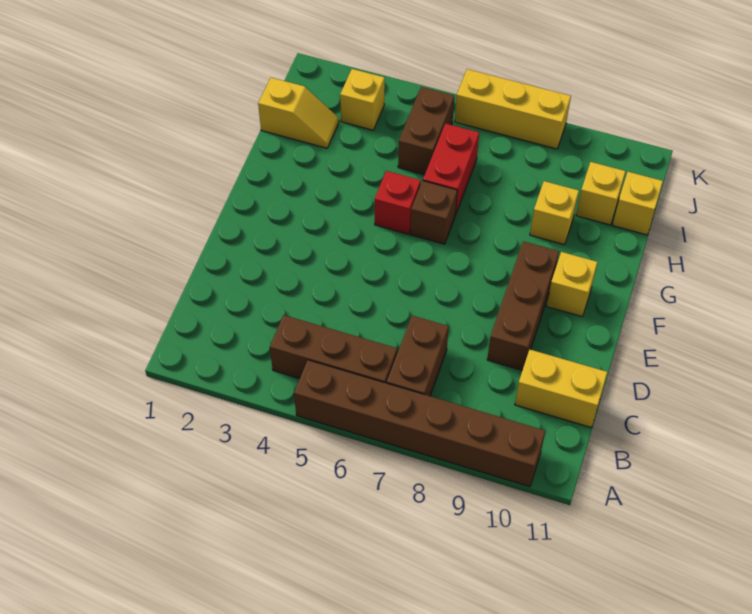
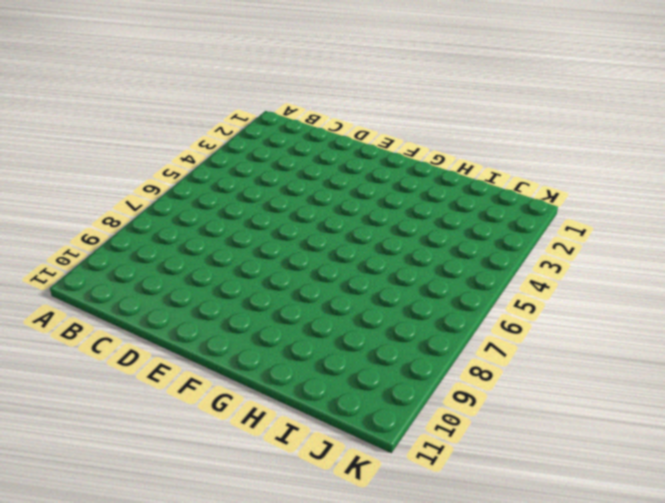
none -> brown 1x6 brick [294,360,545,487]
none -> brown 1x3 brick [270,315,397,383]
none -> brown 1x2 brick [387,316,449,396]

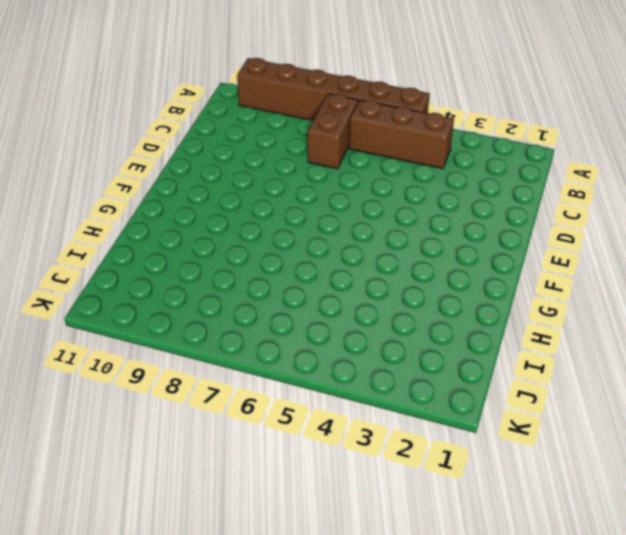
none -> yellow 1x2 brick [515,349,607,427]
none -> brown 1x3 brick [487,241,559,370]
none -> yellow 1x1 brick [547,252,598,316]

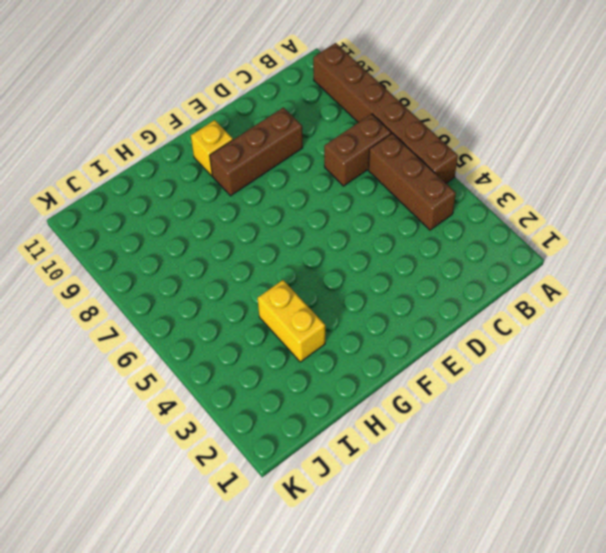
yellow 1x2 brick [258,280,325,362] -> yellow 1x2 brick moved to [515,349,607,427]
none -> red 1x1 brick [375,171,421,234]
none -> brown 1x1 brick [410,181,457,244]
none -> red 1x2 brick [423,124,479,215]

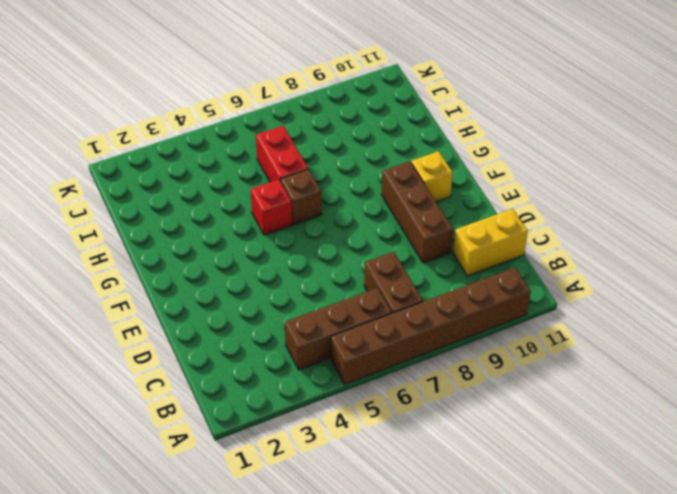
none -> yellow 1x1 brick [530,181,579,245]
none -> yellow 1x2 slope [258,78,339,148]
none -> brown 1x2 brick [398,87,454,175]

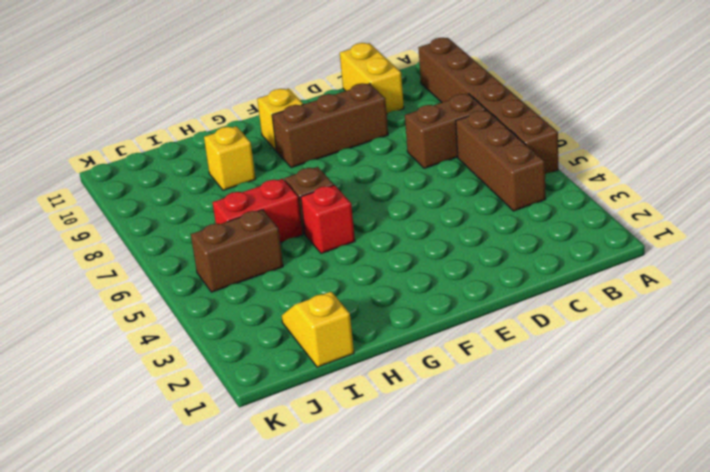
none -> yellow 1x1 brick [576,162,626,225]
none -> yellow 1x1 brick [613,172,663,235]
none -> yellow 1x1 brick [340,69,385,130]

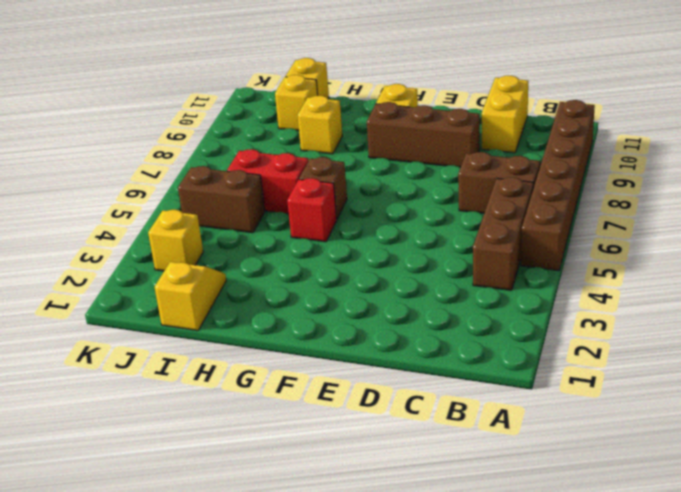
none -> yellow 1x3 brick [455,69,571,149]

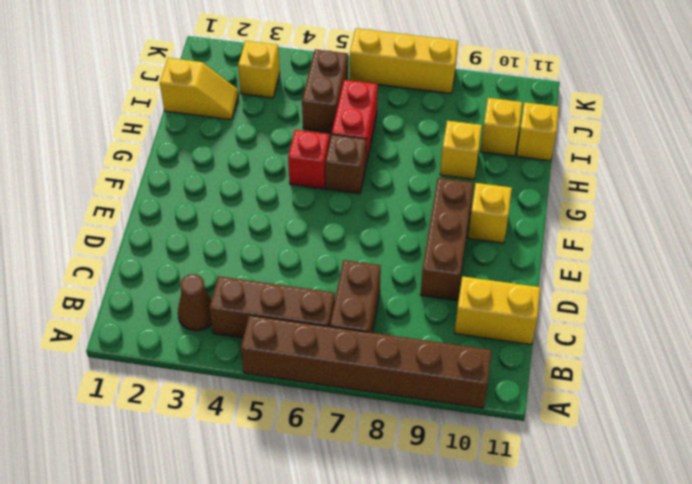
brown 1x1 cone [178,274,212,331] -> none

